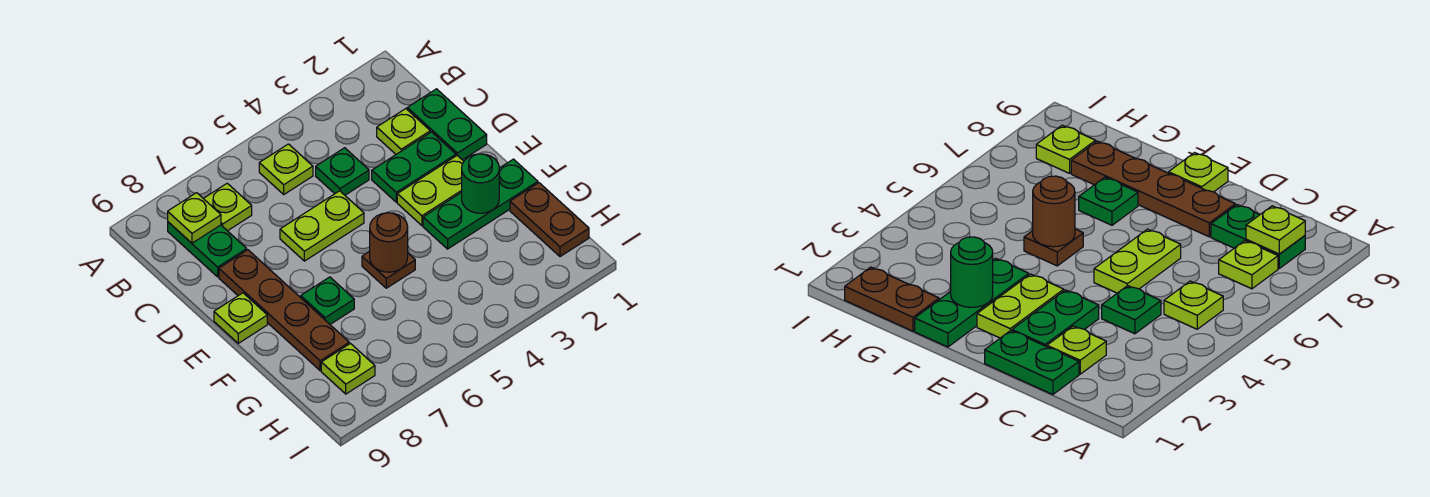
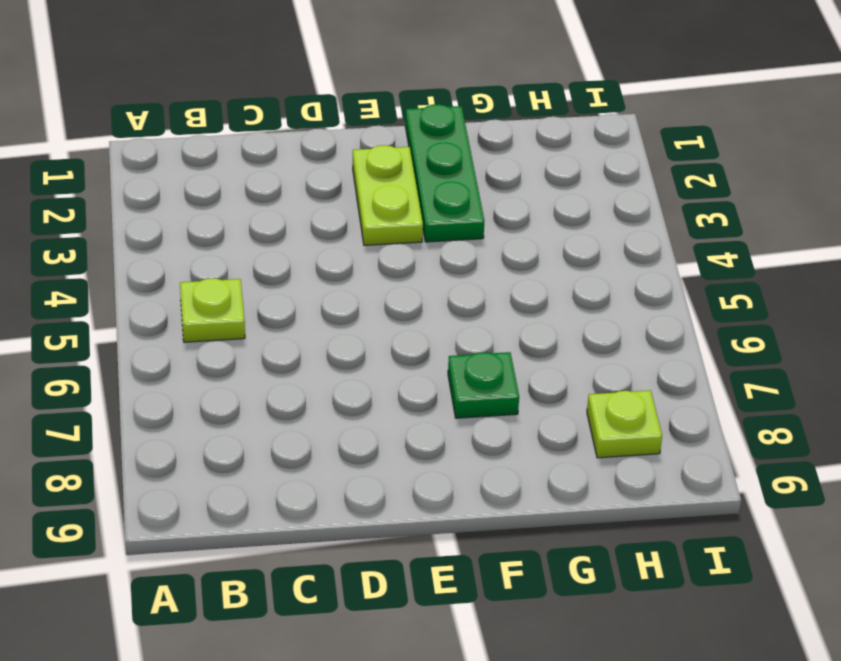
none -> lime 1x1 plate [203,183,252,231]
none -> green 1x2 plate [168,222,247,277]
none -> green 1x2 plate [407,89,487,160]

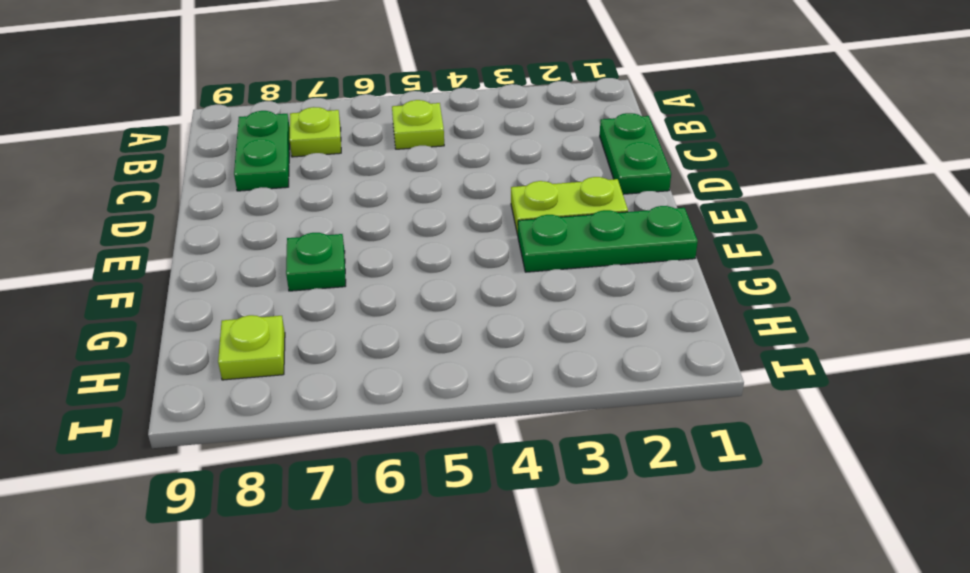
none -> lime 1x1 plate [377,109,430,154]
none -> green 1x1 plate [316,148,369,195]
none -> green 1x2 plate [372,132,456,202]

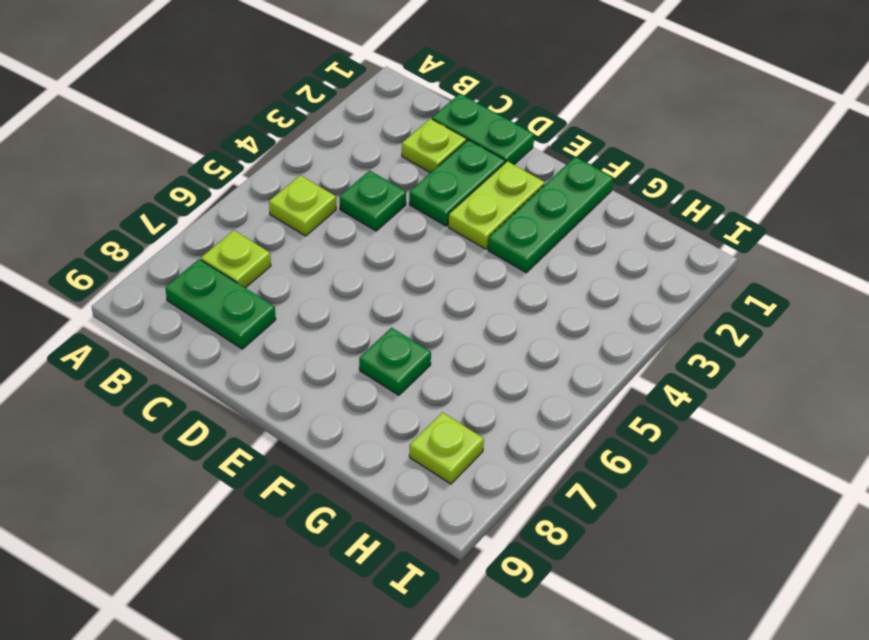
none -> lime 1x2 plate [280,191,364,261]
none -> brown 1x4 plate [219,250,349,371]
none -> lime 1x1 plate [214,293,267,343]

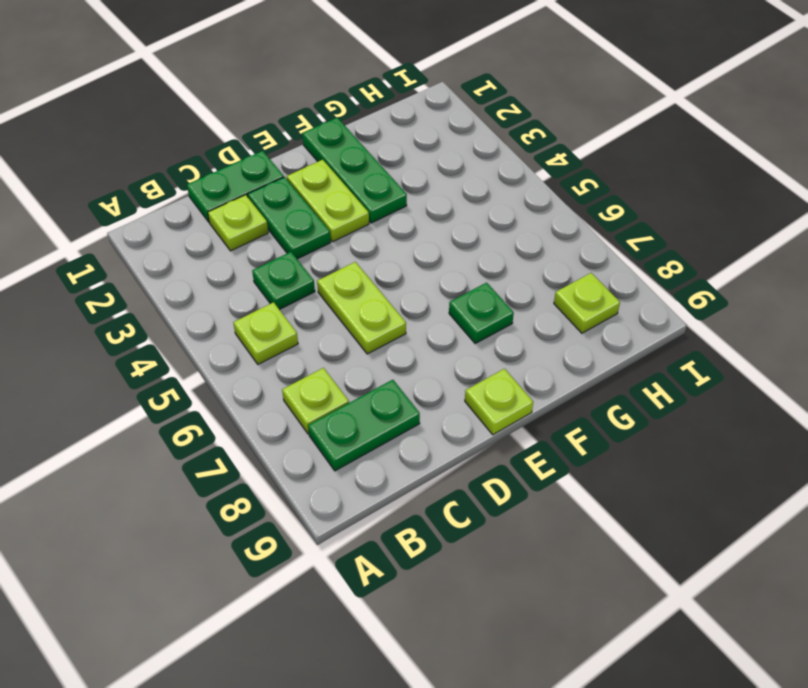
none -> brown 1x4 plate [219,250,349,371]
none -> brown 1x1 plate [362,251,415,288]
none -> brown 1x2 plate [510,183,589,257]

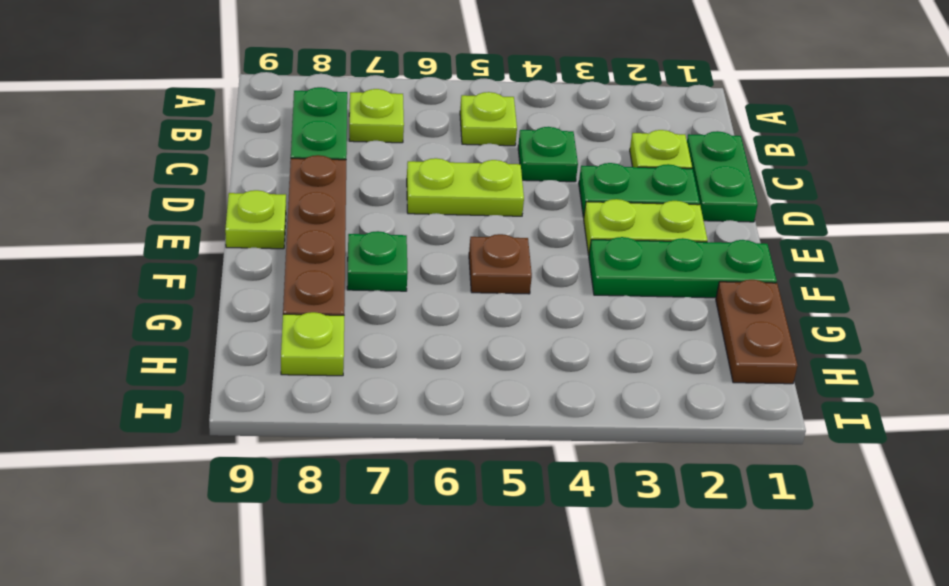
none -> lime 1x1 plate [168,193,221,243]
none -> green 1x1 round brick [462,154,499,213]
none -> brown 1x1 round brick [370,213,408,272]

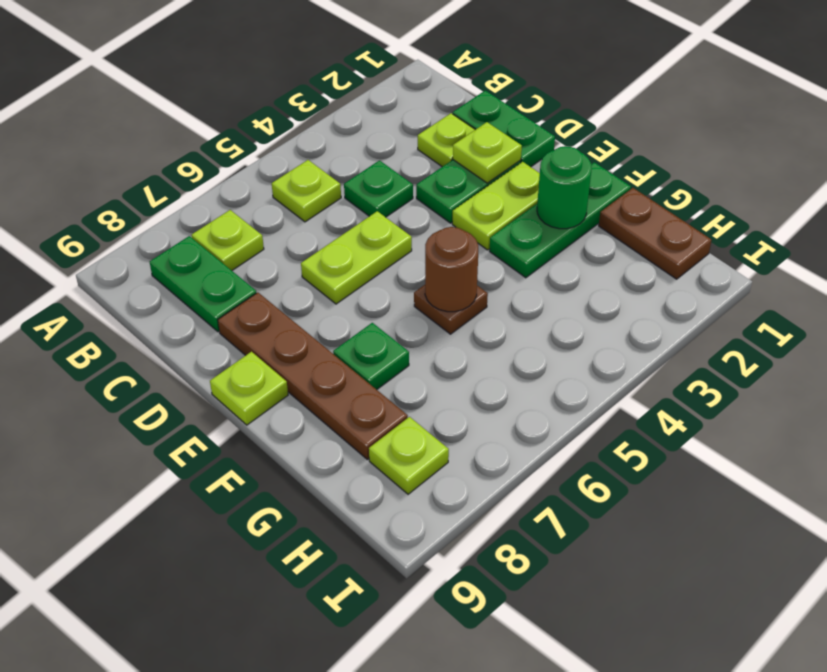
lime 1x1 plate [453,122,522,183] -> lime 1x1 plate moved to [168,193,221,243]

